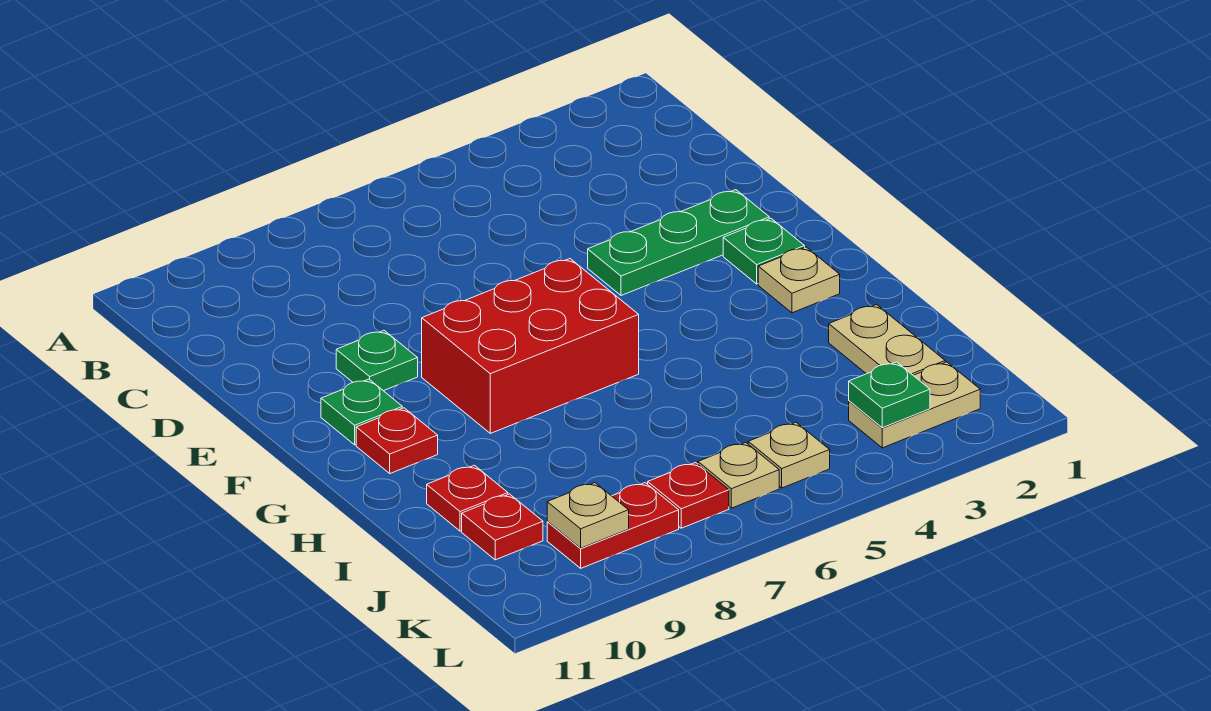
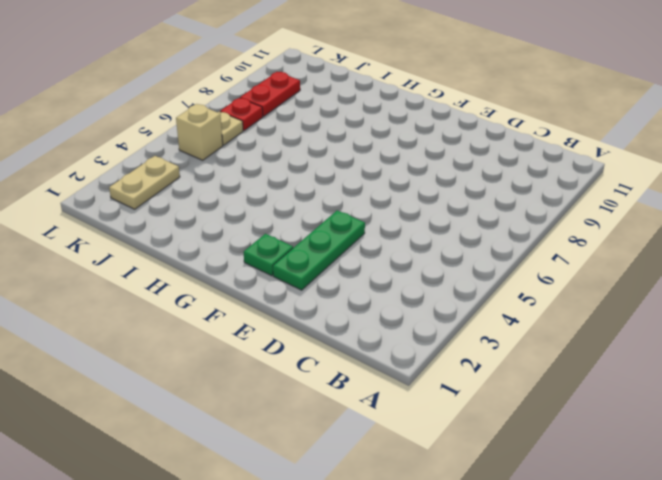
tan 1x1 brick [176,104,223,160] -> tan 1x1 plate [748,422,830,488]
none -> green 1x1 plate [336,330,418,391]
none -> red 2x3 brick [422,259,639,433]
none -> green 1x1 plate [321,379,402,445]

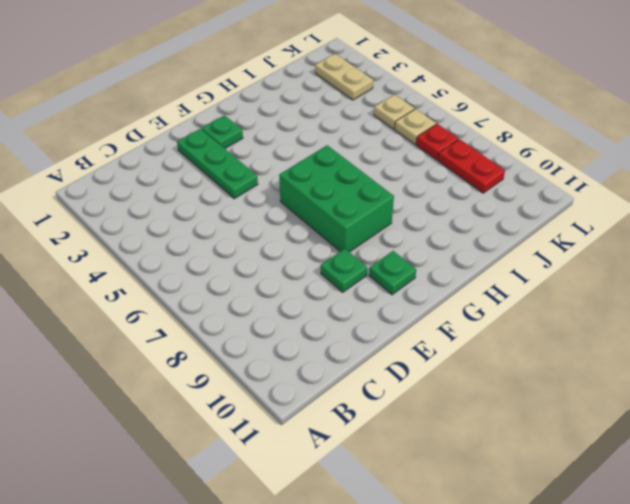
green 2x3 brick [279,145,394,252] -> red 2x3 brick [422,259,639,433]
none -> tan 1x1 plate [758,247,840,313]
none -> red 1x1 plate [356,408,438,473]
none -> tan 1x2 plate [829,305,945,375]

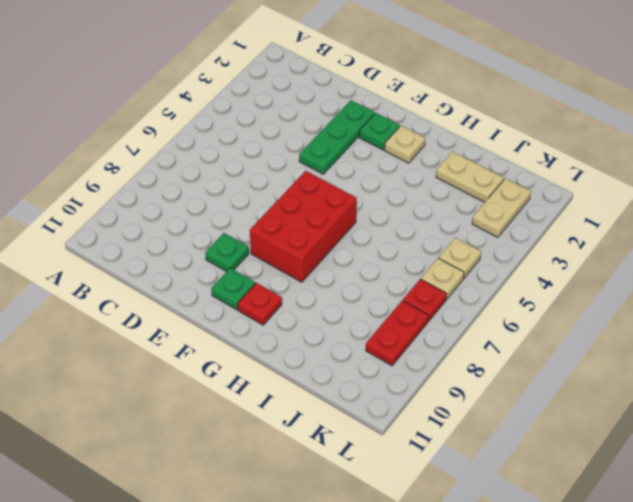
none -> red 1x1 plate [427,465,508,531]
none -> red 1x1 plate [462,494,543,560]
none -> green 1x1 plate [849,362,930,428]

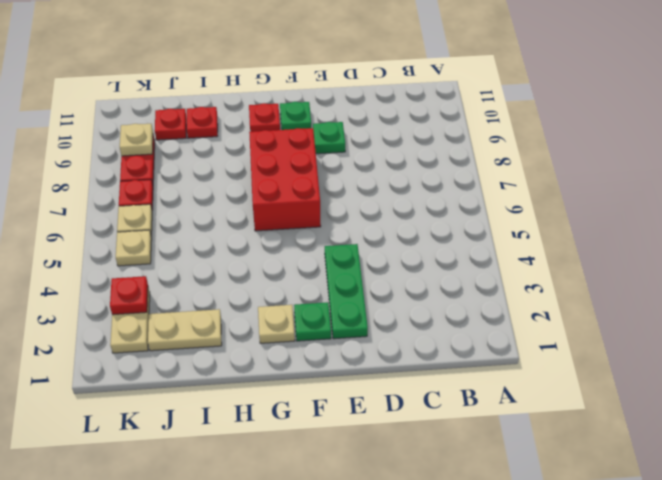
red 1x1 plate [110,276,148,315] -> green 1x1 plate [849,362,930,428]

